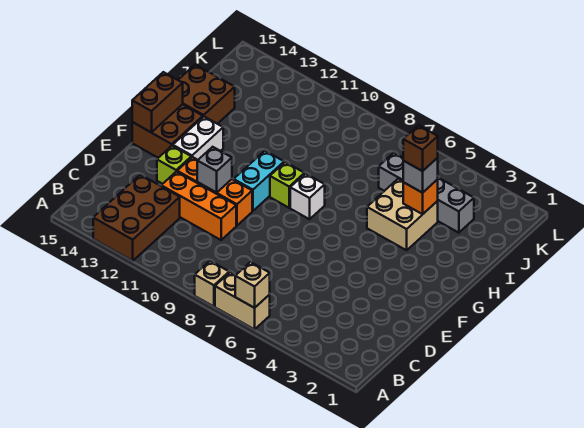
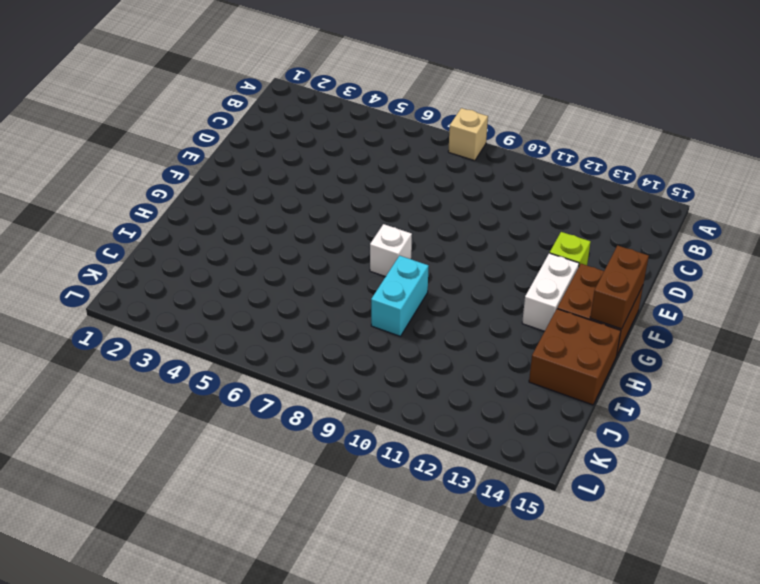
cyan 1x2 brick [371,256,429,336] -> cyan 1x2 brick moved to [234,151,284,211]
none -> tan 1x2 brick [215,272,270,329]
none -> brown 2x3 brick [93,175,180,261]
none -> orange 1x3 brick [161,171,236,240]

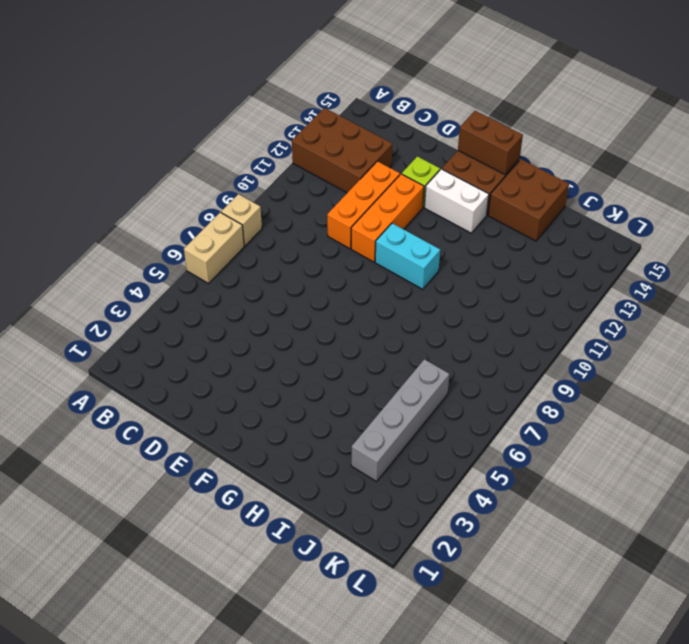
none -> white 1x1 brick [290,174,325,219]
none -> lime 1x1 brick [270,162,304,208]
none -> tan 2x2 brick [367,179,438,250]

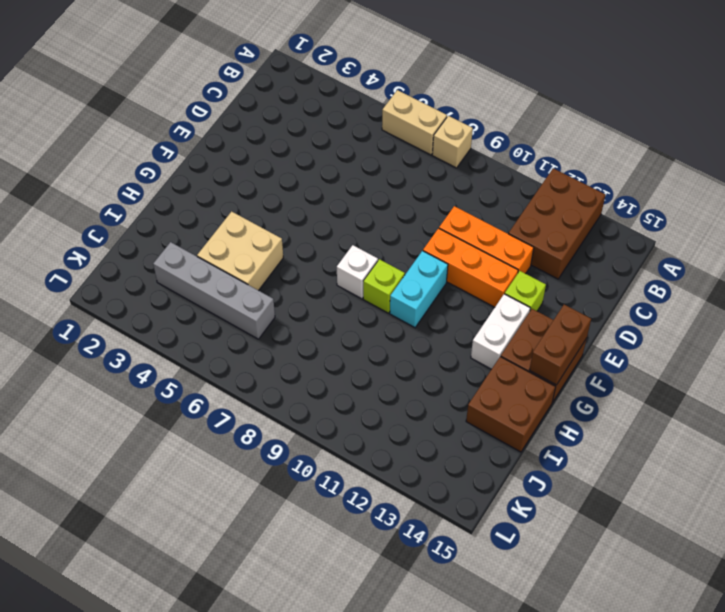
none -> tan 1x1 brick [235,262,270,308]
none -> grey 1x1 brick [197,147,232,193]
none -> orange 1x1 brick [403,179,438,214]

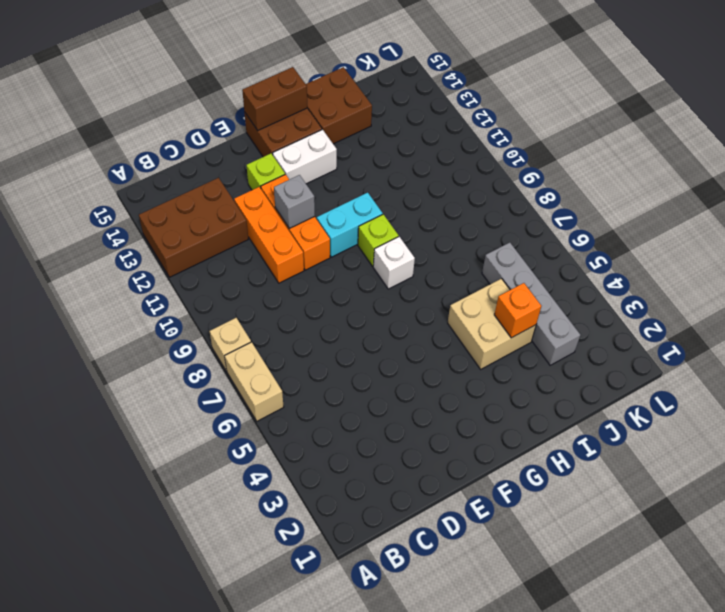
none -> tan 1x1 brick [235,262,270,308]
none -> grey 1x1 brick [403,158,438,193]
none -> brown 1x1 brick [403,125,438,171]

